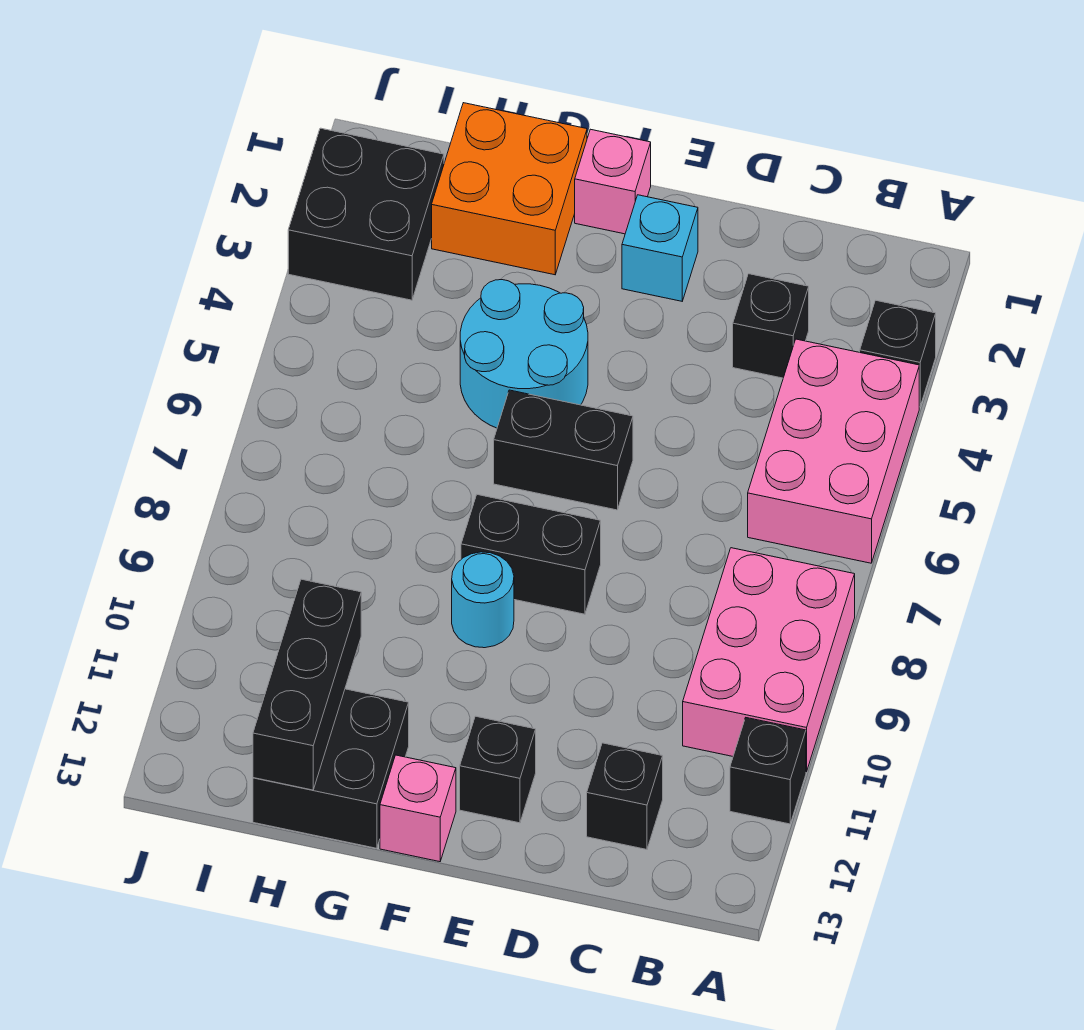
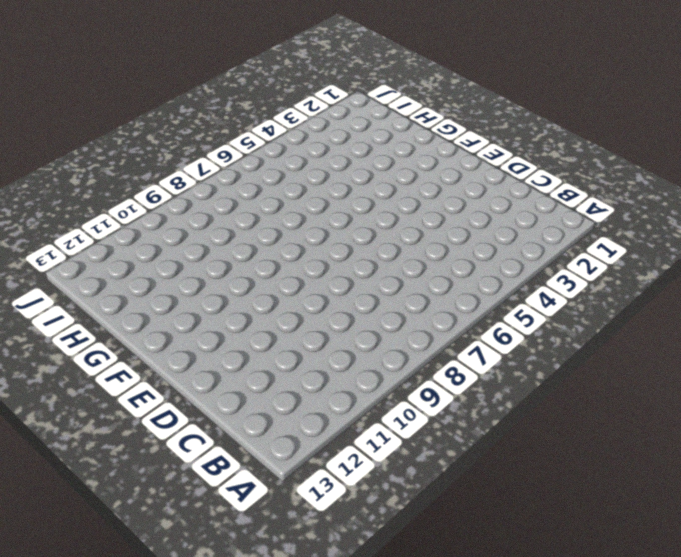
none -> black 1x1 brick [860,300,936,407]
none -> pink 2x3 brick [748,339,919,563]
none -> pink 2x3 brick [683,548,855,772]

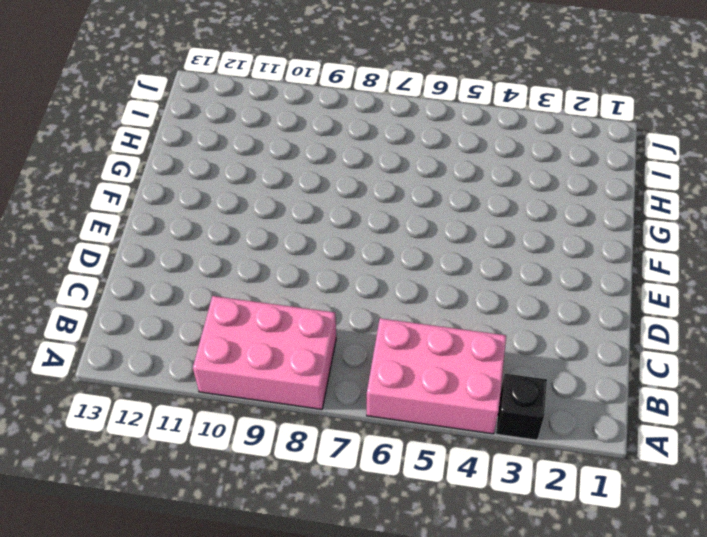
none -> black 1x1 brick [730,718,806,824]
none -> black 1x1 brick [733,274,809,378]
none -> black 1x1 brick [587,743,663,850]

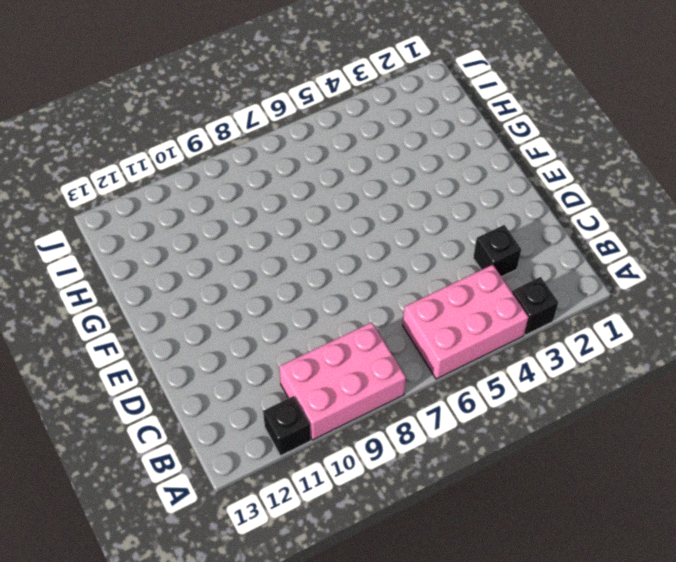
none -> black 1x1 brick [587,743,663,850]
none -> cyan 1x1 brick [622,195,698,301]
none -> black 1x2 brick [494,390,633,510]

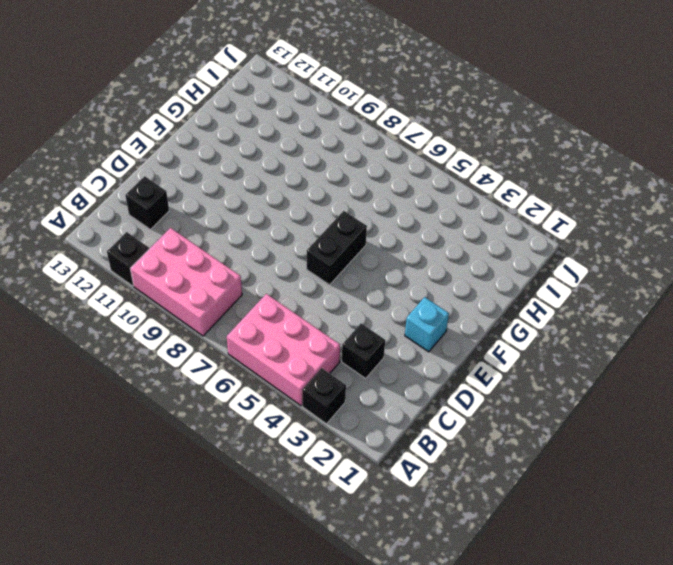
none -> black 1x2 brick [461,495,601,614]
none -> black 1x1 brick [460,716,536,823]
none -> pink 1x1 brick [575,129,651,234]

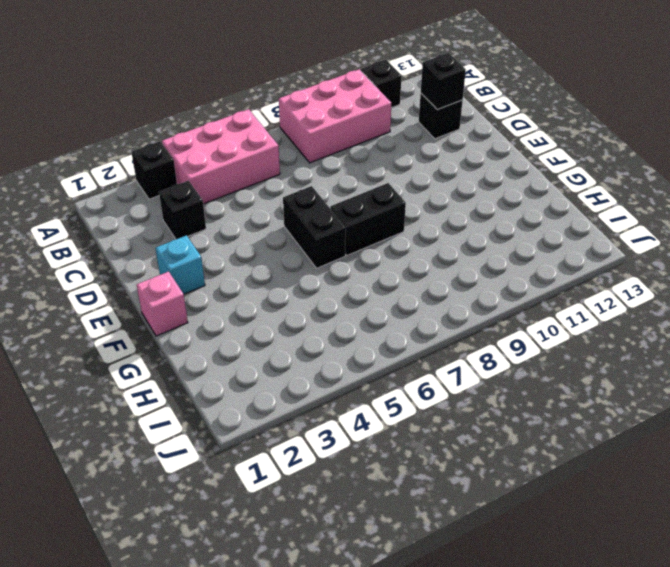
black 1x1 brick [421,53,466,109] -> black 1x1 brick moved to [460,716,536,823]
black 1x2 brick [330,183,406,255] -> black 1x2 brick turned to [461,495,601,614]
none -> cyan 2x2 round brick [460,280,588,428]
none -> cyan 1x1 round brick [452,552,514,648]
none -> pink 1x1 brick [380,755,456,862]

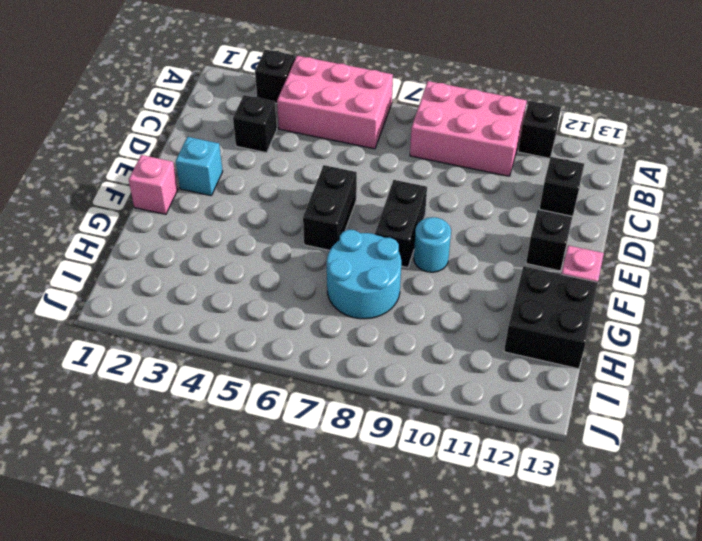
cyan 2x2 round brick [327,230,401,319] -> cyan 2x2 round brick moved to [460,280,588,428]
none -> orange 2x2 brick [432,103,587,275]
none -> black 2x2 brick [288,128,444,300]
none -> black 1x3 brick [253,579,361,790]

